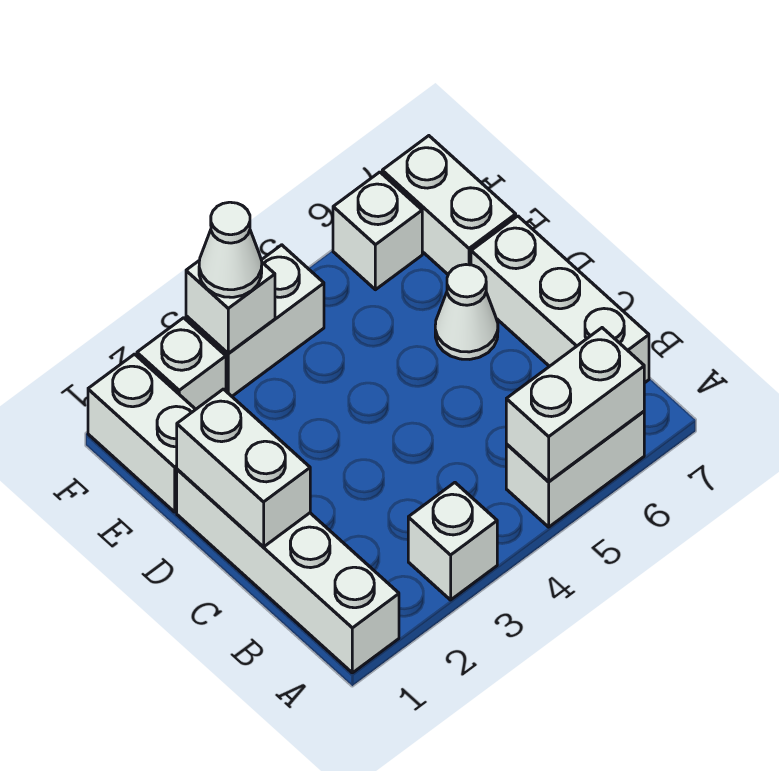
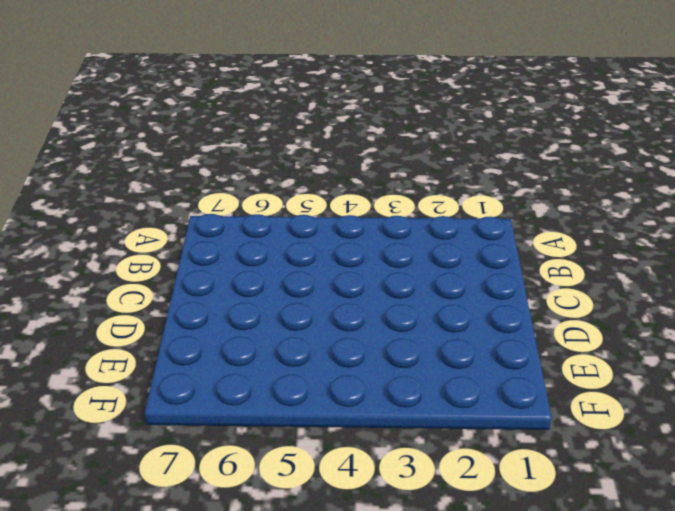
none -> white 1x4 brick [177,469,399,673]
none -> white 1x1 brick [408,483,497,600]
none -> white 1x2 brick [506,411,644,527]

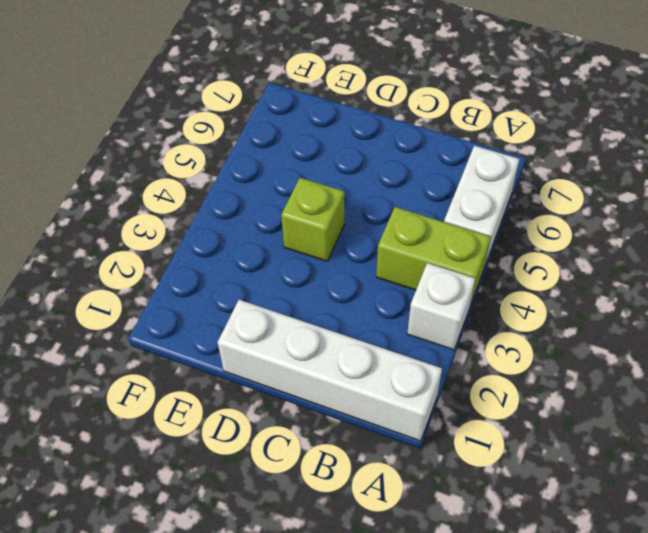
lime 1x2 brick [376,207,491,305] -> none
lime 1x1 brick [281,178,344,261] -> none
none -> white 1x3 brick [471,216,649,383]
none -> white 1x1 cone [435,265,498,359]
none -> white 1x2 brick [88,354,196,512]

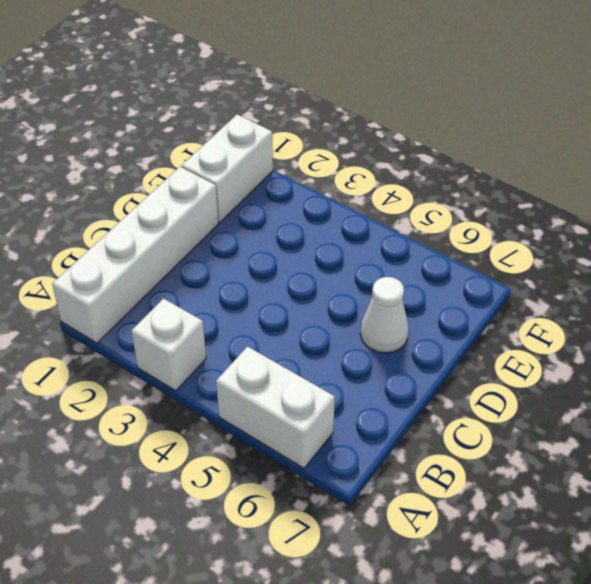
none -> white 1x3 brick [471,216,649,383]
none -> white 1x2 brick [382,136,516,274]
none -> white 1x1 brick [137,318,226,409]

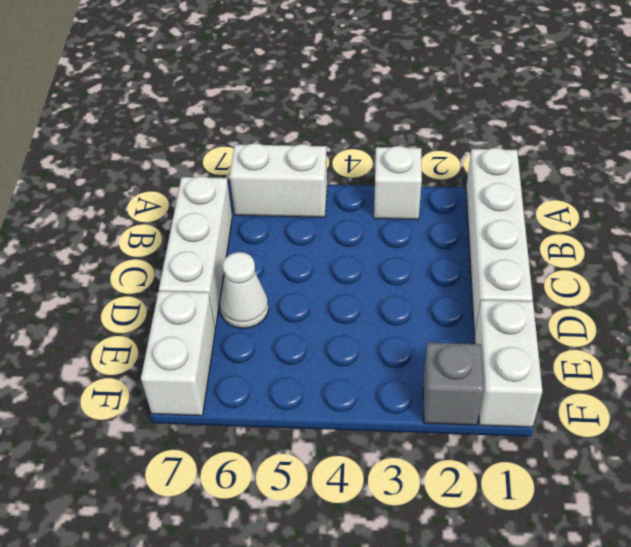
grey 1x1 brick [423,343,484,425] -> white 1x1 brick [137,318,226,409]
none -> white 1x2 brick [186,245,324,396]
none -> white 1x1 brick [333,172,422,290]
none -> white 1x2 brick [506,328,644,481]

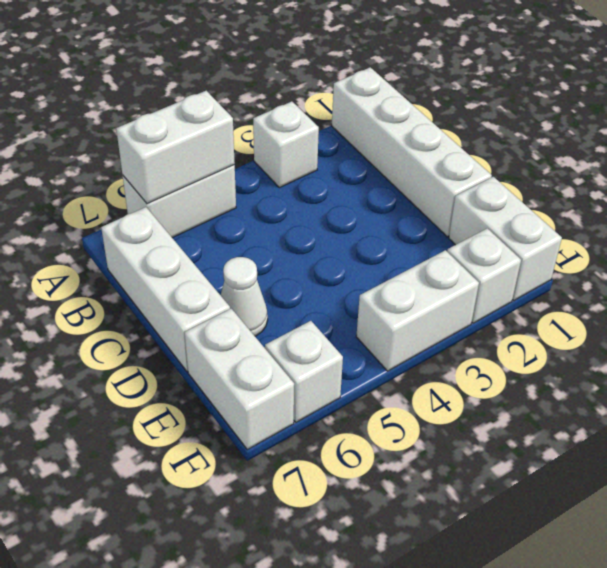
none -> white 1x2 brick [177,389,310,547]
none -> white 1x1 brick [186,260,275,354]
none -> white 1x1 cone [199,202,262,297]

